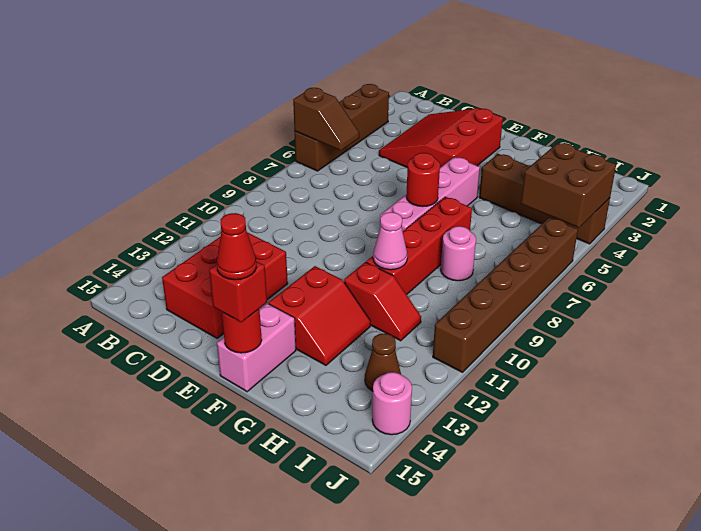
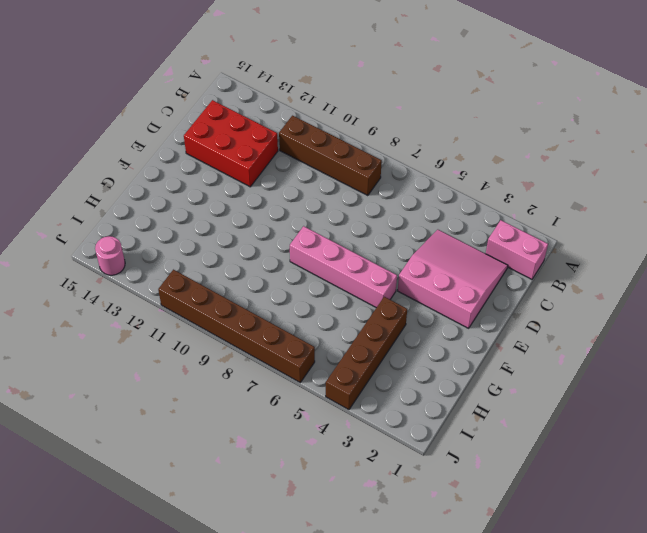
pink 1x2 brick [486,220,548,279] -> pink 1x2 brick moved to [217,303,296,392]
brown 1x4 brick [279,116,382,196] -> brown 1x4 brick moved to [294,84,389,171]
pink 3x3 slope [398,230,508,328] -> red 3x3 slope [379,108,503,168]
none -> red 2x2 slope [268,266,370,365]
none -> red 1x4 brick [366,197,472,295]
none -> red 1x2 slope [344,262,421,341]

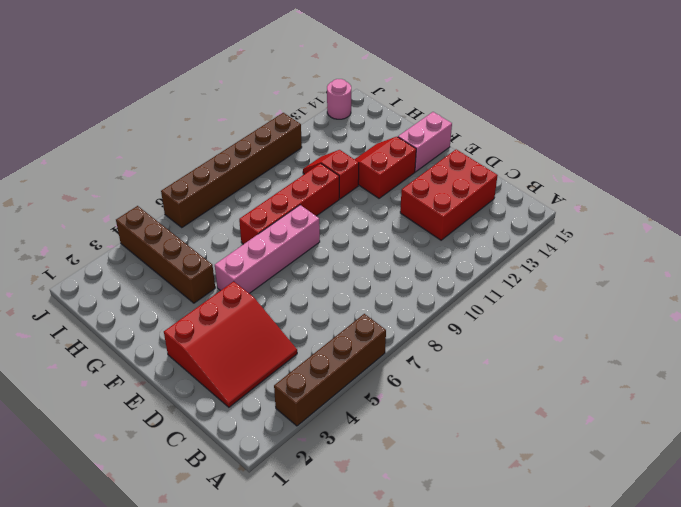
none -> pink 1x1 round brick [441,226,476,281]
none -> brown 1x1 cone [365,333,401,391]
none -> brown 1x2 slope [293,88,359,150]

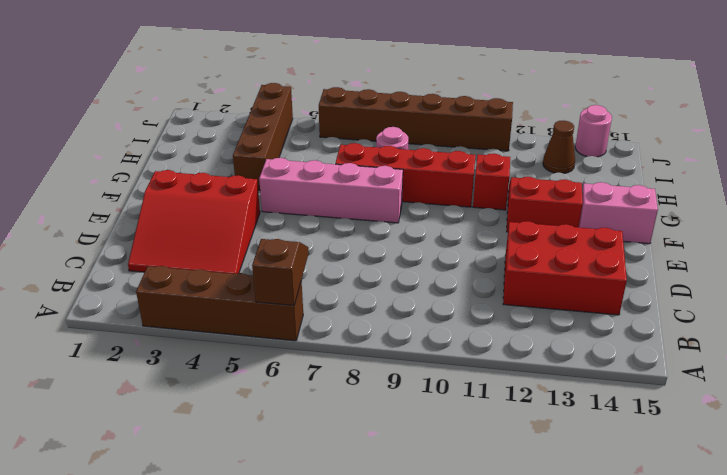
none -> red 1x1 round brick [406,153,440,207]
none -> red 1x1 round brick [222,309,262,353]
none -> pink 1x1 cone [373,212,407,270]

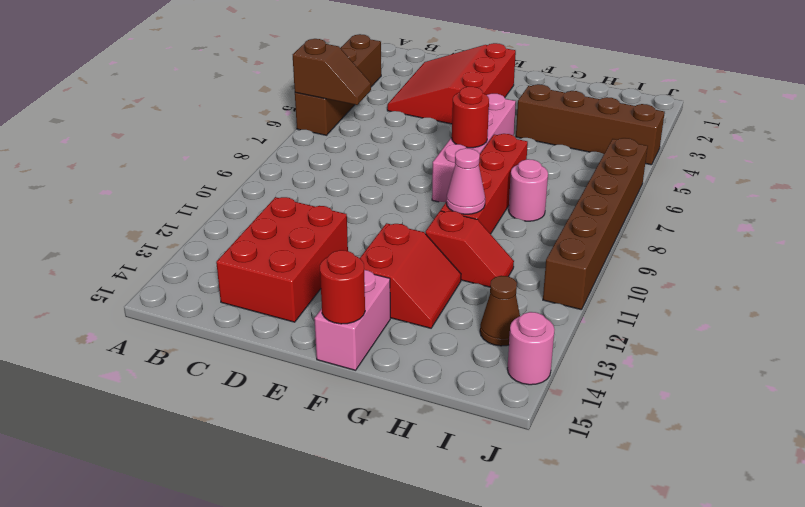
none -> brown 2x2 brick [521,143,616,228]
none -> red 1x1 brick [209,261,267,322]
none -> red 1x1 cone [217,213,257,280]

